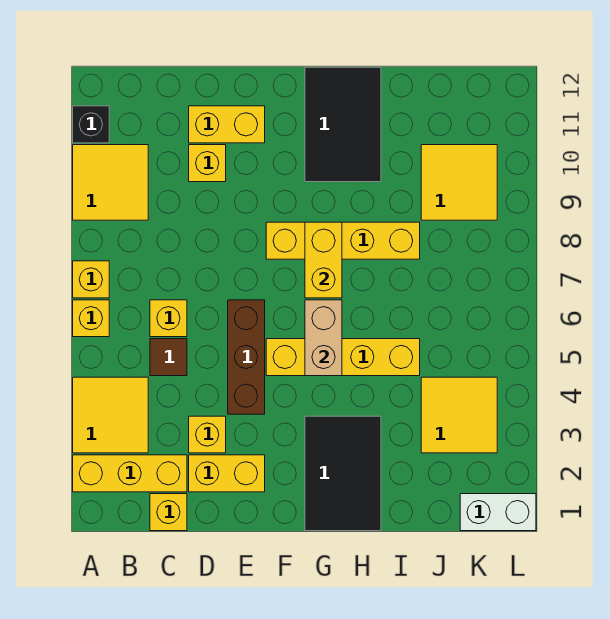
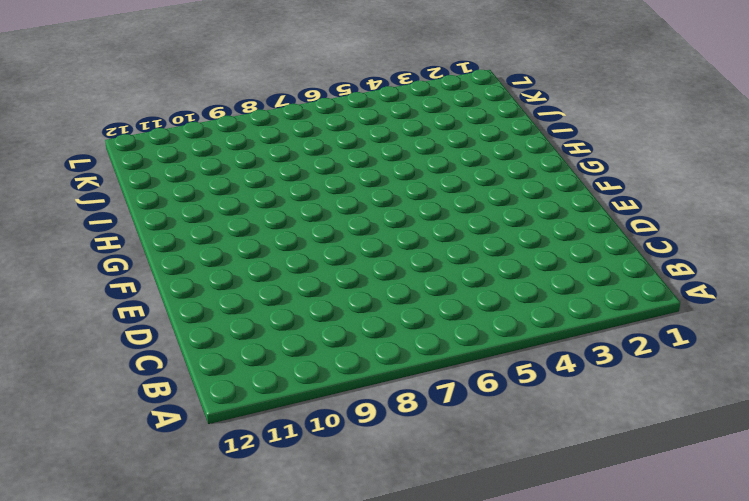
none -> yellow 1x3 brick [73,455,187,492]
none -> yellow 2x2 tile [73,377,148,453]
none -> yellow 1x1 brick [73,300,109,337]

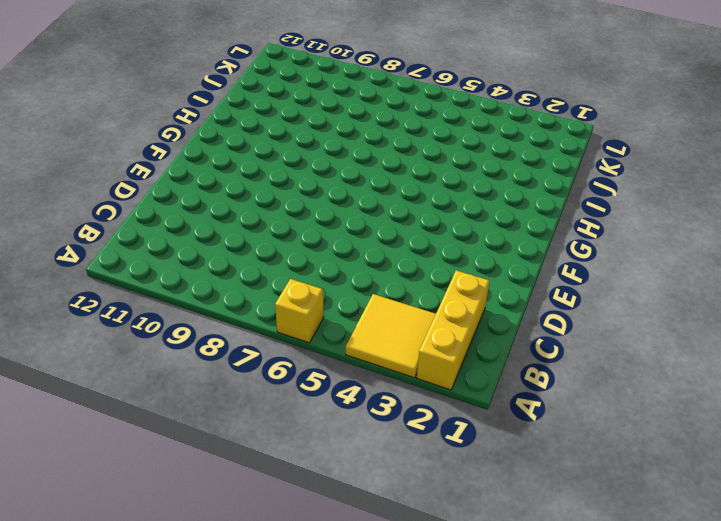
none -> yellow 1x1 brick [73,261,109,298]
none -> yellow 2x2 tile [73,145,148,220]
none -> black 1x1 brick [73,106,109,143]

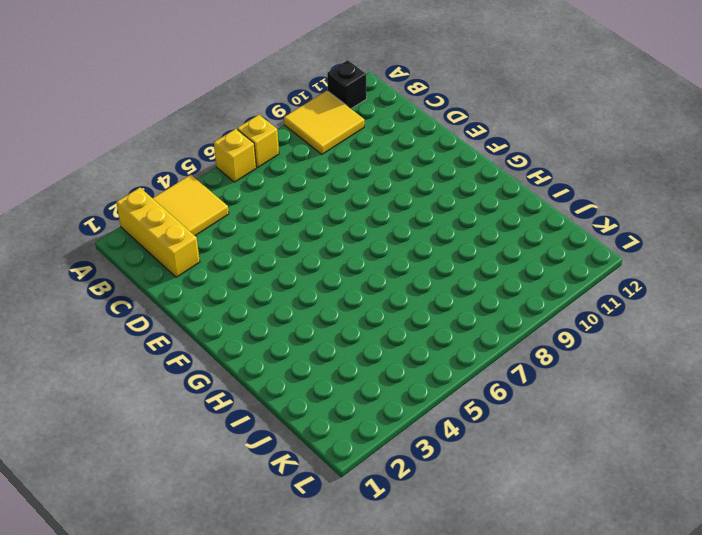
none -> yellow 1x1 brick [150,494,187,531]
none -> brown 1x1 tile [150,339,187,376]
none -> yellow 1x1 brick [150,300,187,337]

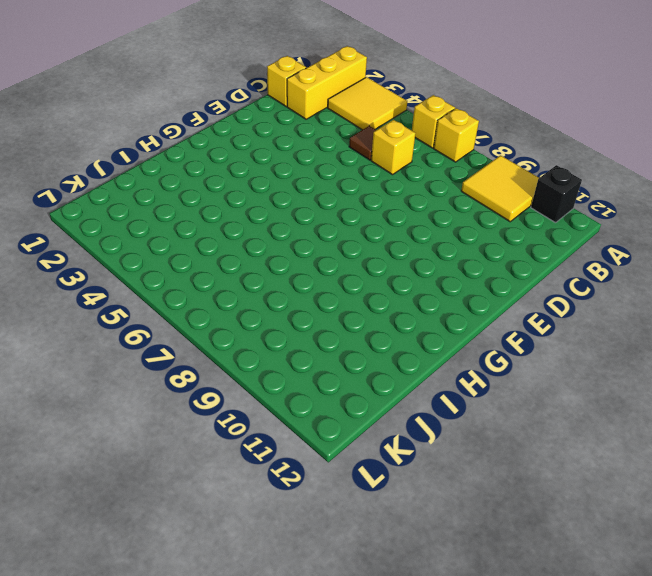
none -> yellow 1x2 brick [189,455,265,492]
none -> yellow 1x1 brick [189,416,226,453]
none -> yellow 1x1 brick [189,145,226,182]

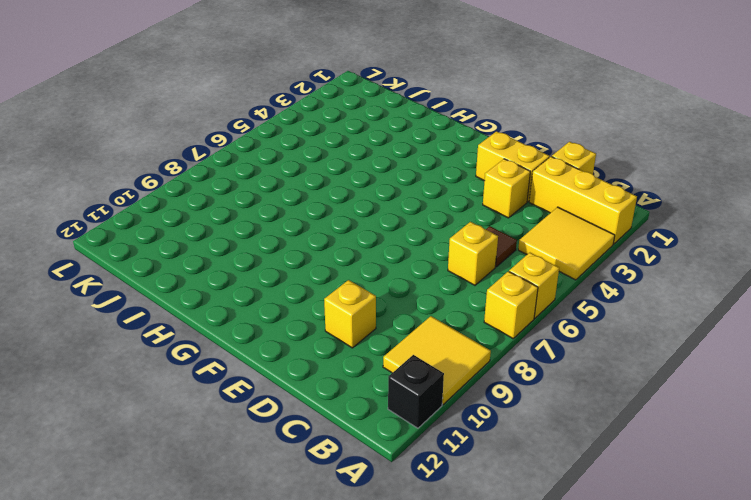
none -> yellow 1x2 brick [189,106,265,143]
none -> brown 1x3 brick [228,300,265,414]
none -> yellow 1x4 brick [266,339,420,376]

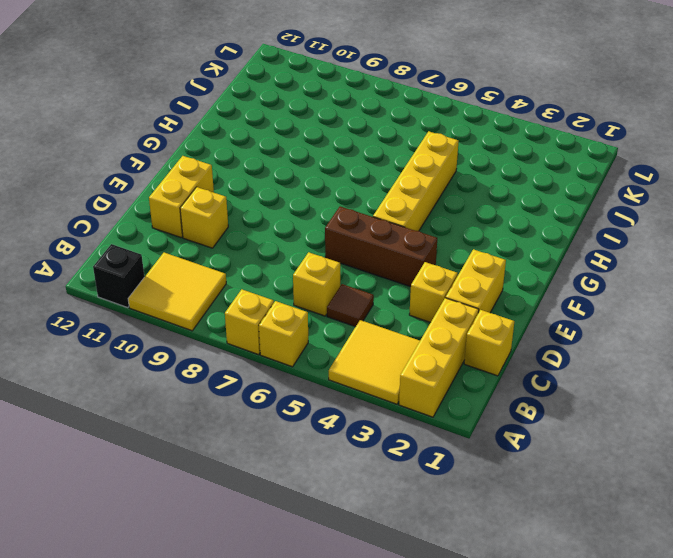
none -> yellow 1x4 brick [266,222,420,259]
none -> black 2x3 tile [305,416,381,531]
none -> black 2x3 tile [305,67,381,182]

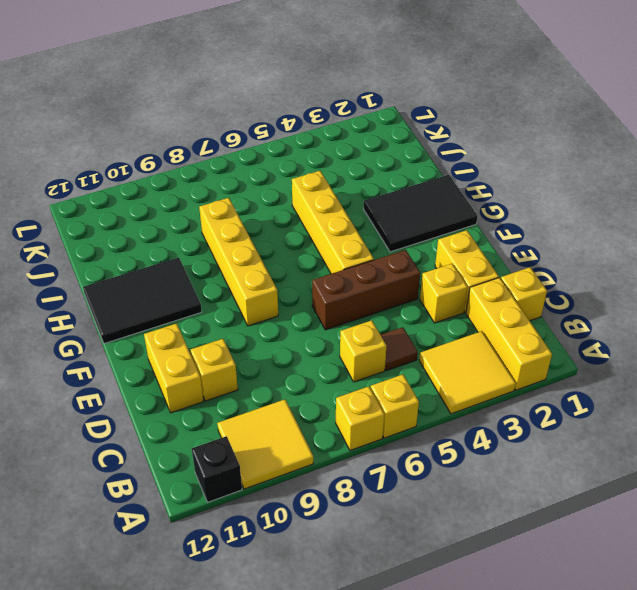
none -> yellow 2x2 tile [421,377,497,453]
none -> yellow 2x2 tile [421,145,497,220]
none -> white 1x2 brick [460,494,536,531]

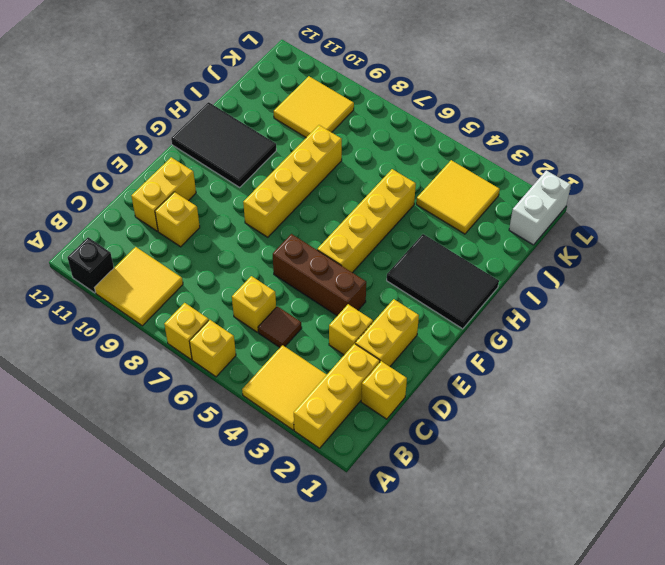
none -> tan 1x2 brick [305,300,342,376]
none -> yellow 1x2 brick [305,222,342,298]

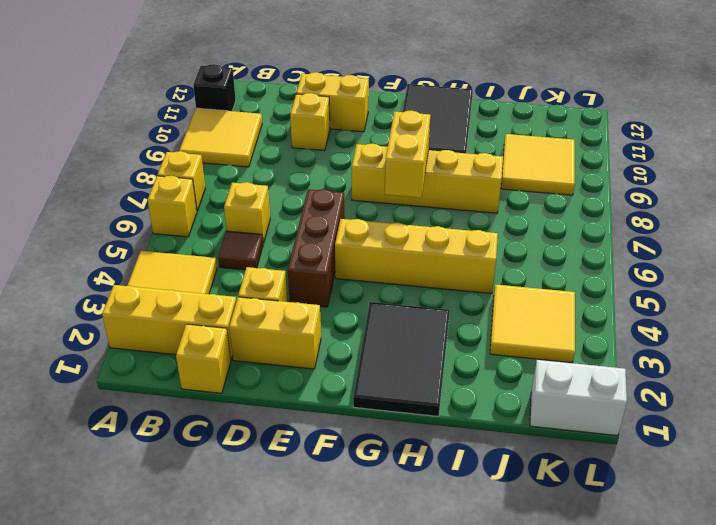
none -> tan 1x2 brick [305,300,342,376]

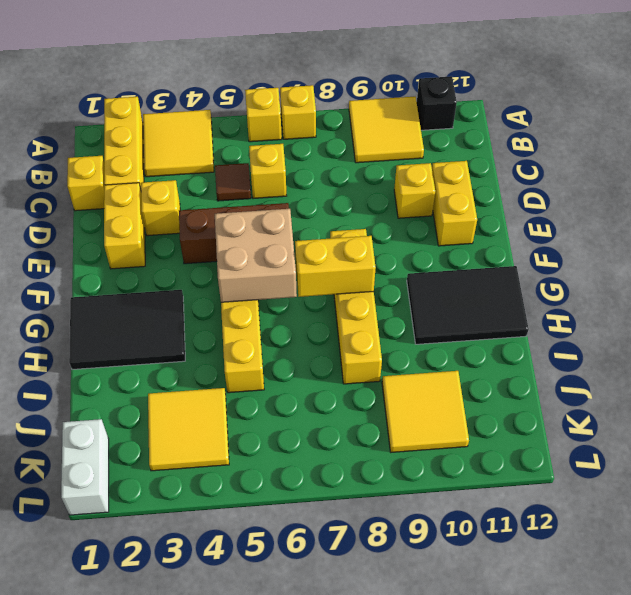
tan 2x2 brick [215,209,297,302] -> tan 1x2 brick [305,300,342,376]

